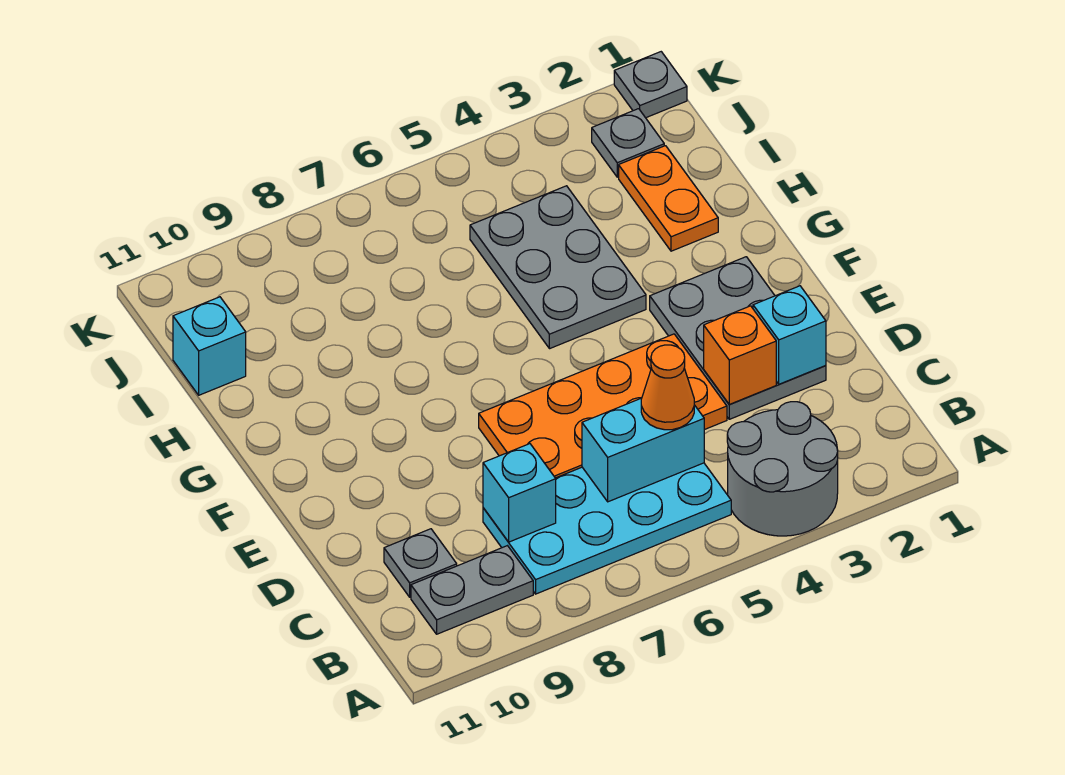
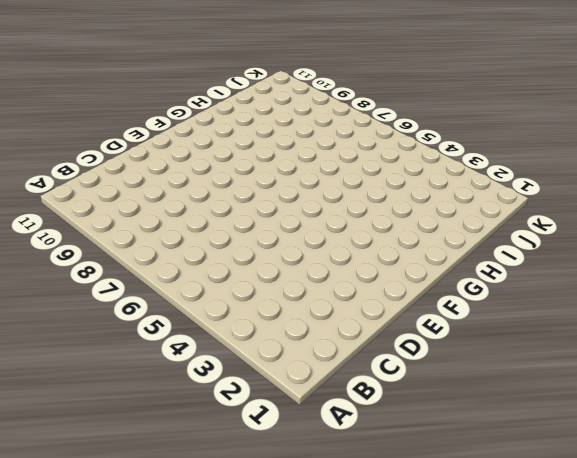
none -> grey 2x2 round brick [727,402,838,536]
none -> cyan 2x4 plate [483,463,731,594]
none -> grey 1x2 plate [411,546,533,634]

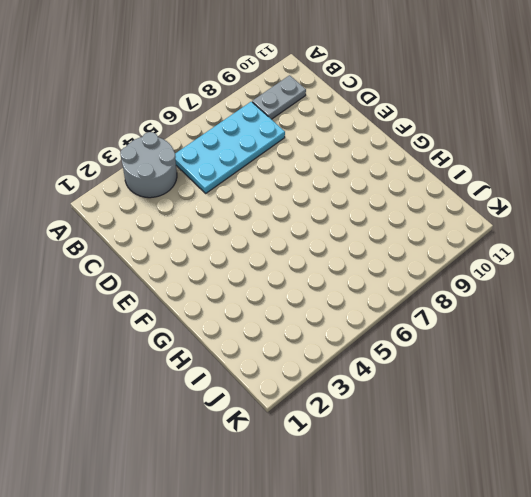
none -> grey 1x1 plate [384,529,457,597]
none -> grey 2x3 plate [650,257,826,419]
none -> orange 2x4 plate [479,334,727,478]

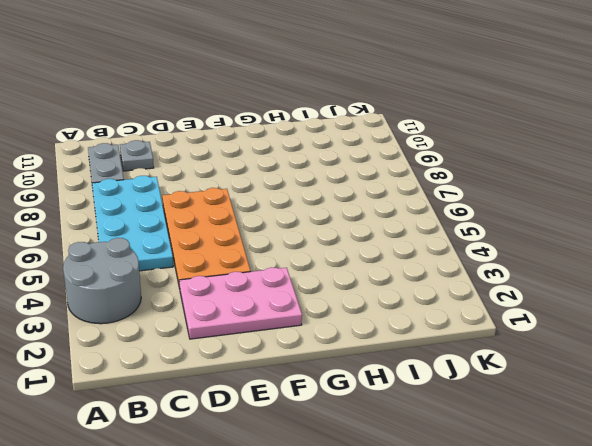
pink 2x3 plate [179,267,302,339] -> grey 2x3 plate [650,257,826,419]
none -> grey 2x3 plate [470,186,646,349]
none -> orange 1x2 plate [619,146,718,251]
none -> cyan 1x1 brick [173,297,246,395]

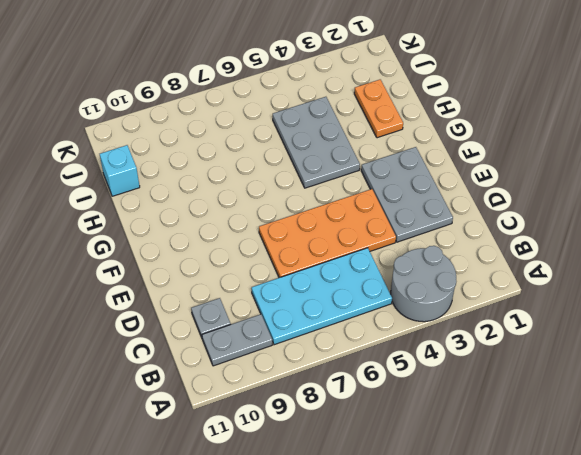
none -> grey 1x1 plate [592,109,664,177]
none -> grey 1x1 plate [614,52,687,118]
none -> cyan 1x2 brick [582,398,704,502]

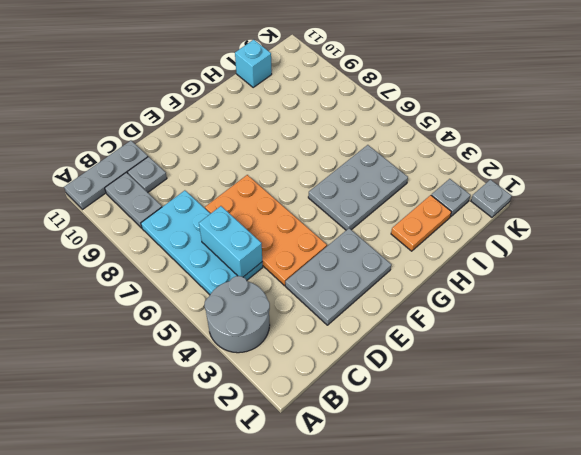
grey 1x3 plate [64,141,148,209] -> none
none -> cyan 1x1 brick [483,444,556,542]
none -> cyan 1x1 brick [753,286,826,384]
none -> orange 1x1 brick [704,306,776,404]

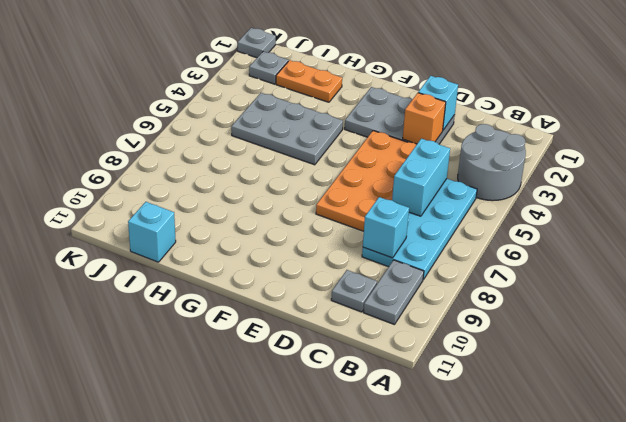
none -> orange 1x1 cone [641,345,694,430]

